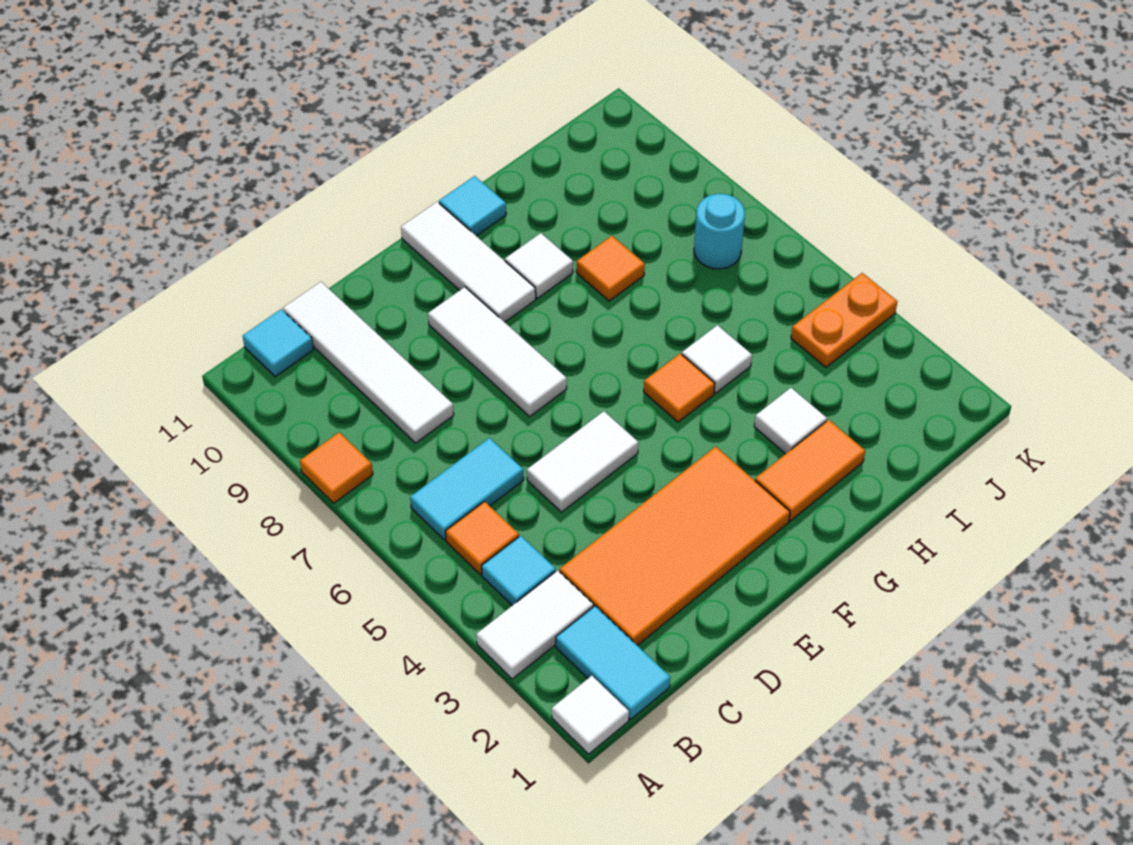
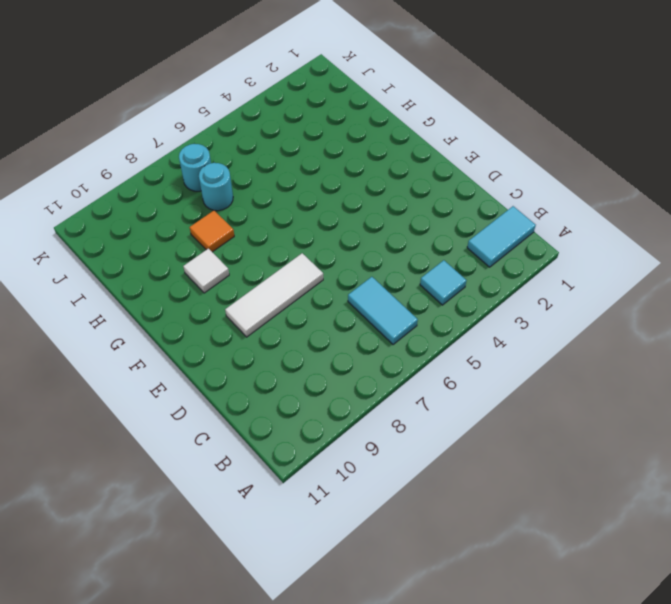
cyan 1x1 round brick [199,163,233,211] -> none
none -> white 1x1 tile [552,676,629,754]
none -> white 1x2 tile [476,571,593,679]
none -> orange 1x1 tile [300,432,373,503]

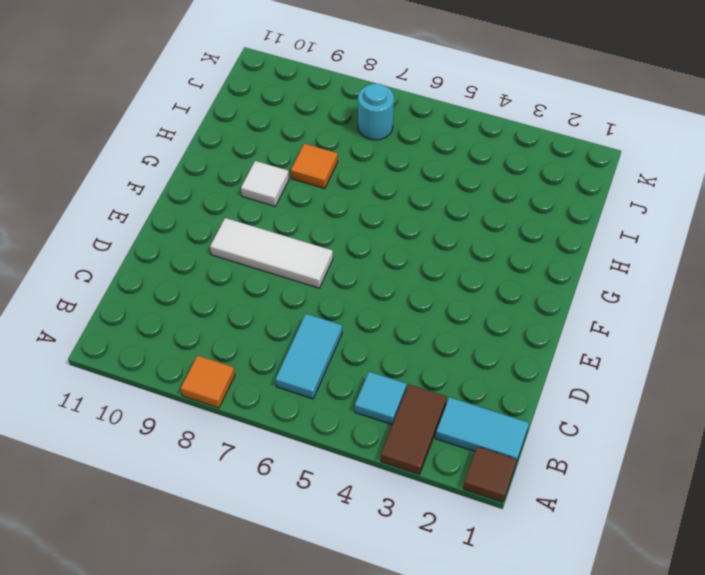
brown 1x1 tile [463,446,517,502] -> white 1x1 tile [552,676,629,754]
brown 1x2 tile [381,385,447,474] -> white 1x2 tile [476,571,593,679]
none -> orange 1x1 tile [445,502,519,575]
none -> cyan 1x1 tile [243,309,314,377]
none -> orange 2x4 tile [560,447,790,645]

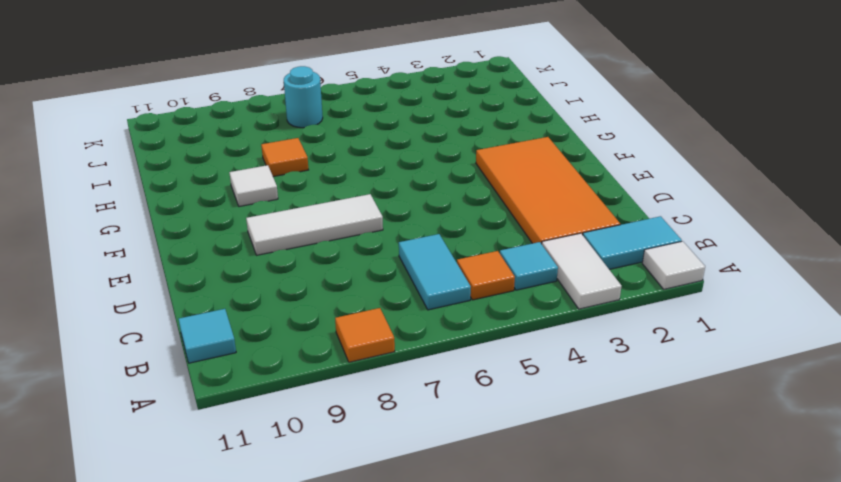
none -> white 1x4 tile [283,282,454,443]
none -> white 1x2 tile [527,411,638,512]
none -> white 1x3 tile [401,202,536,322]

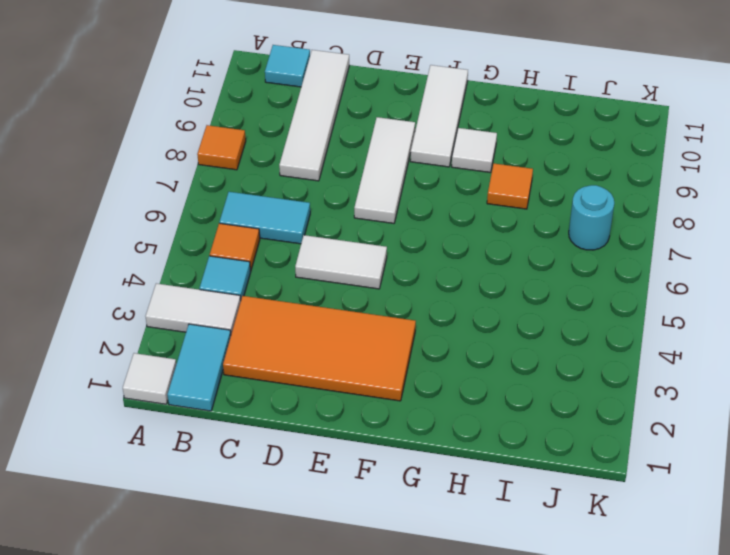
none -> orange 1x2 tile [755,420,865,521]
none -> orange 1x1 tile [644,354,715,422]
none -> cyan 1x1 tile [439,176,506,236]

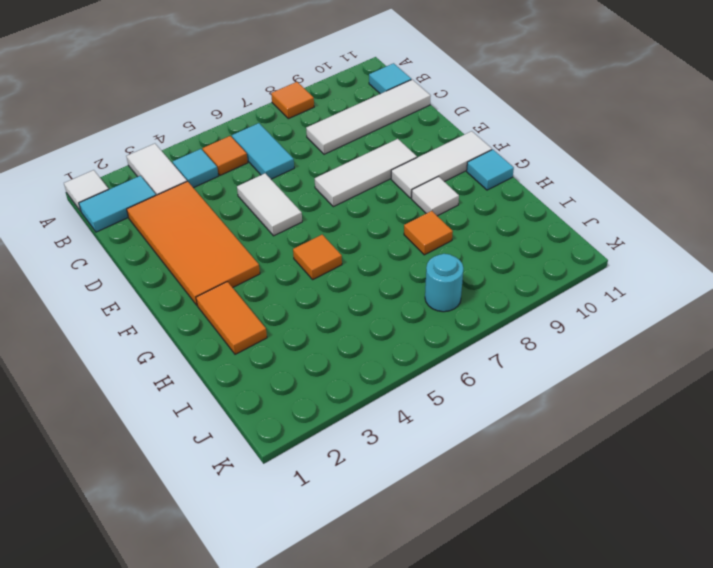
none -> white 1x1 tile [754,388,827,454]
none -> white 1x1 tile [682,325,752,393]
none -> orange 1x2 plate [791,273,897,367]

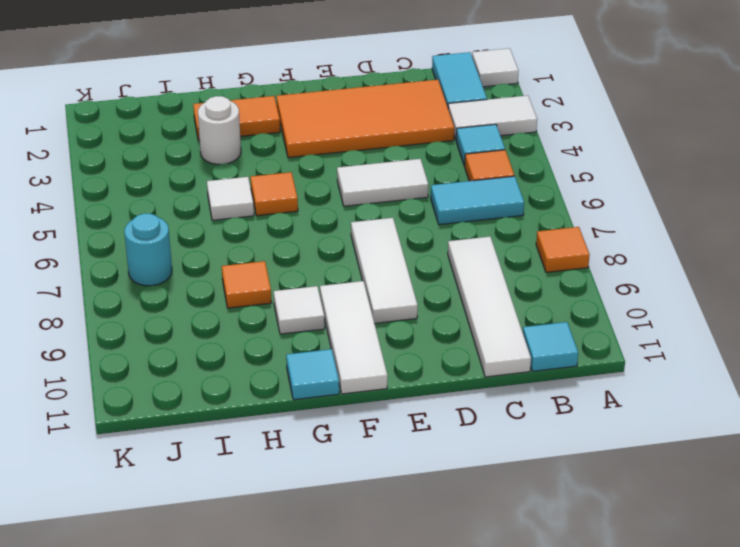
white 1x1 round brick [198,96,241,164] -> white 1x1 tile [754,388,827,454]
none -> orange 1x2 plate [791,273,897,367]

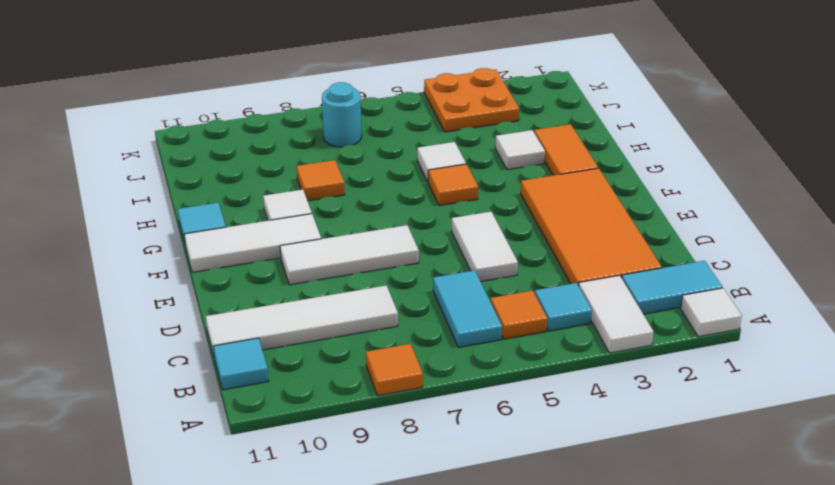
orange 2x2 plate [424,68,519,132] -> orange 1x2 plate [791,273,897,367]

